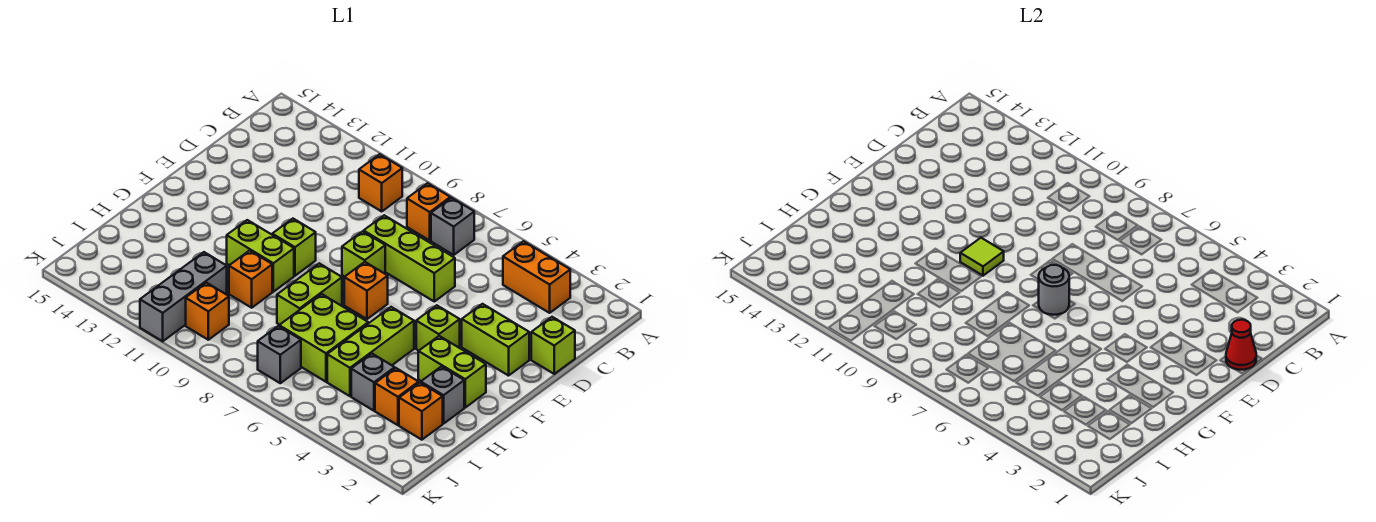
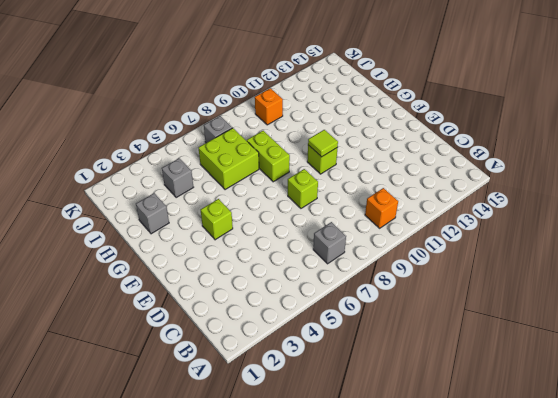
none -> orange 1x2 brick [503,241,570,313]
none -> orange 1x1 brick [407,183,450,240]
none -> lime 1x1 brick [531,317,575,374]

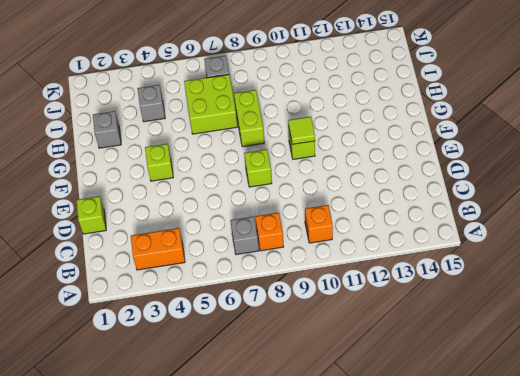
none -> lime 1x3 brick [364,215,455,301]
none -> lime 1x2 brick [462,304,529,376]
none -> orange 1x1 brick [344,262,388,319]

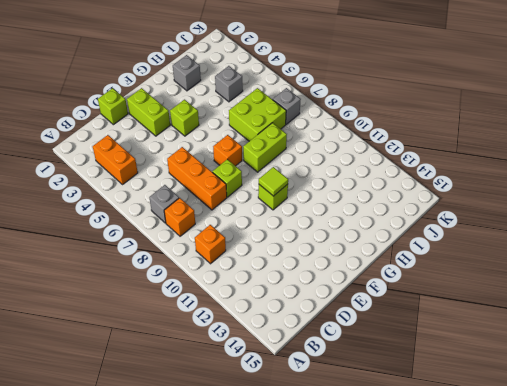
orange 1x3 brick [167,147,227,210] -> lime 1x3 brick [364,215,455,301]
none -> lime 1x2 brick [418,336,486,407]
none -> lime 1x3 brick [327,307,414,396]
none -> lime 1x2 brick [227,220,294,292]

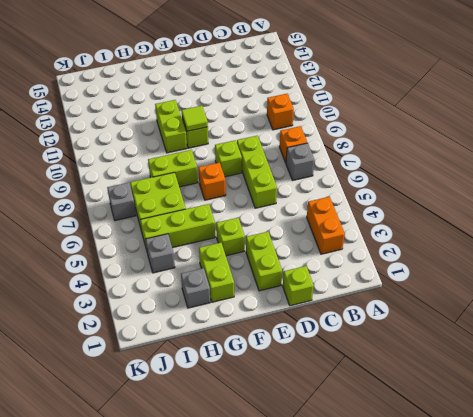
none -> orange 1x1 brick [229,251,272,308]
none -> orange 1x1 brick [399,383,443,440]
none -> orange 1x1 brick [375,368,419,425]

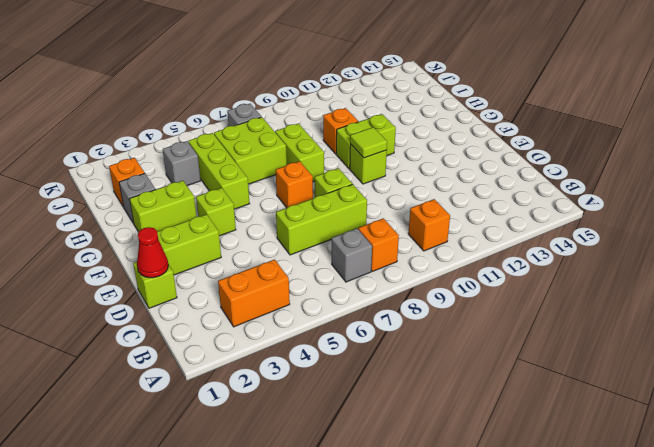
none -> orange 1x1 brick [375,368,419,425]
none -> grey 1x3 brick [140,252,227,341]
none -> orange 1x1 brick [186,283,229,340]

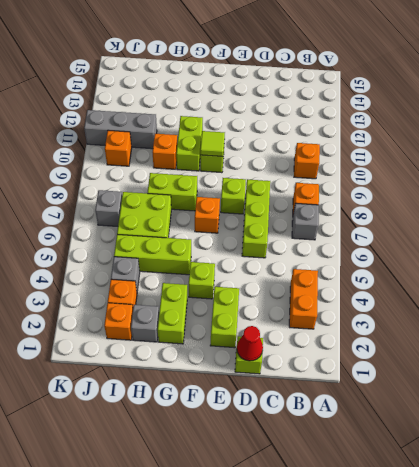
none -> grey 1x1 round brick [1039,265,1069,315]

